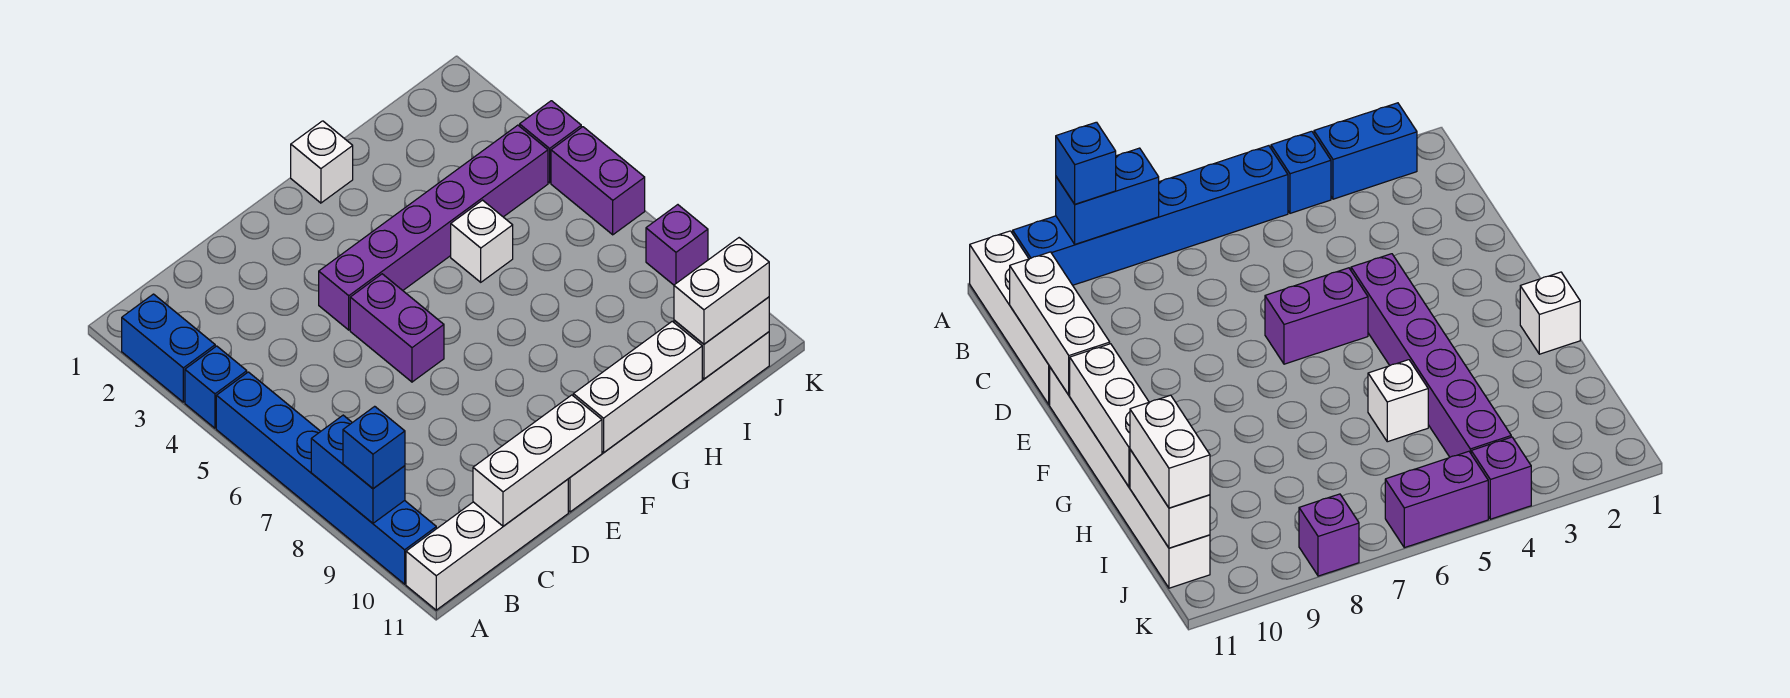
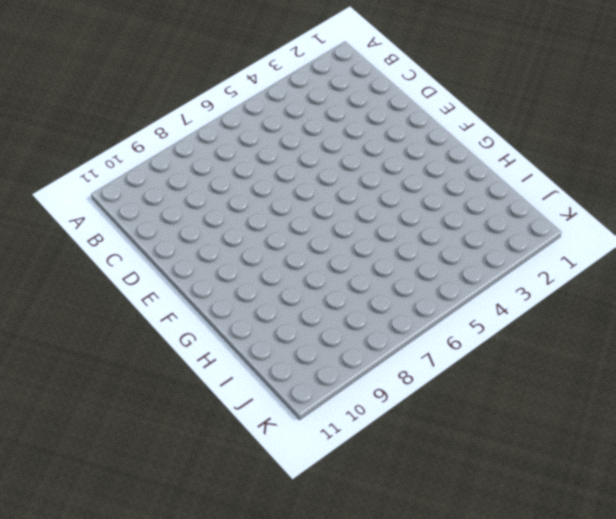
none -> blue 1x2 brick [122,294,215,402]
none -> blue 1x1 brick [185,346,247,428]
none -> blue 1x6 brick [216,372,436,584]

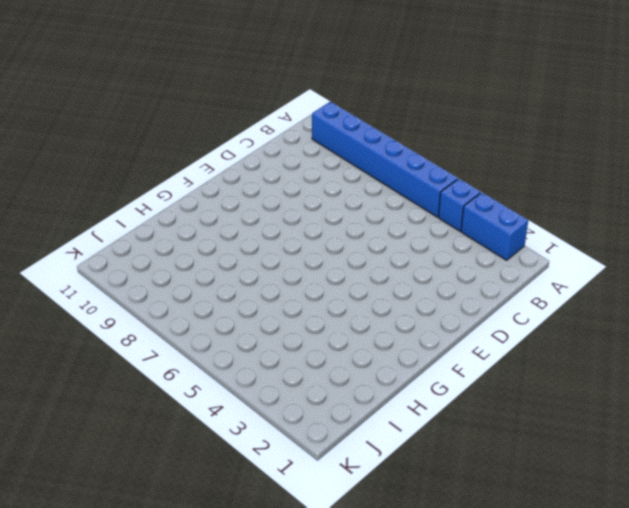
none -> white 1x4 brick [406,479,568,610]
none -> purple 1x6 brick [319,125,548,330]
none -> purple 1x2 brick [350,274,444,382]

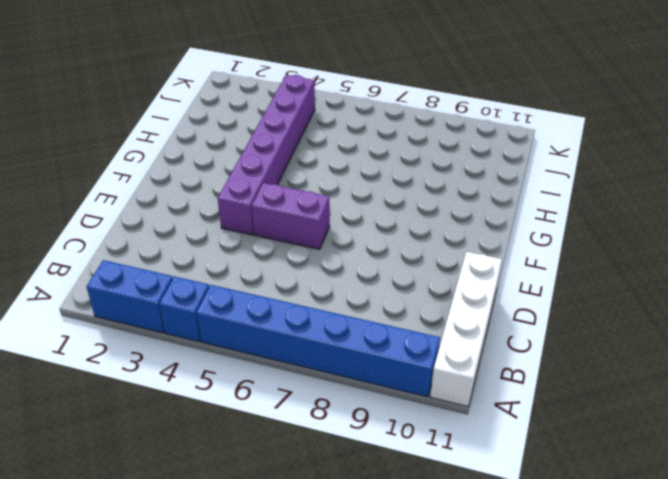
none -> white 1x6 brick [568,332,769,512]
none -> white 1x1 brick [291,121,353,203]
none -> white 1x1 brick [451,200,513,282]

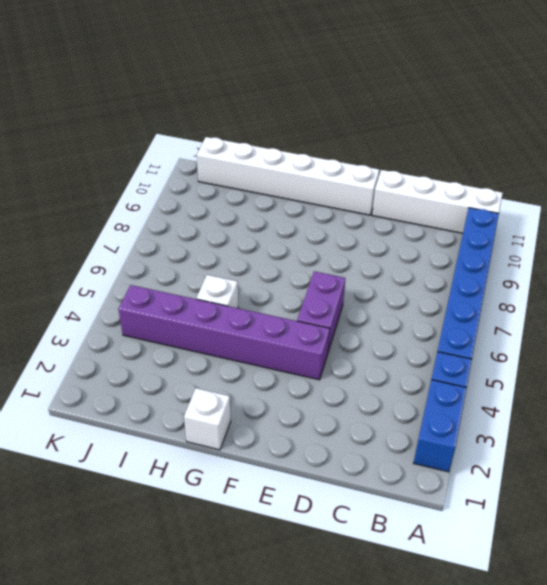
none -> purple 1x1 brick [520,101,581,183]
none -> purple 1x2 brick [551,127,645,235]
none -> purple 1x1 brick [646,205,708,285]

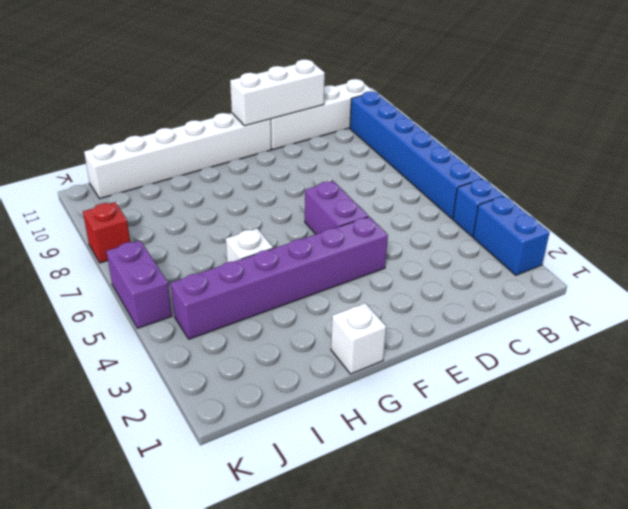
red 1x1 brick [83,202,130,263] -> purple 1x1 brick [646,205,708,285]
none -> purple 1x1 brick [520,101,581,183]
none -> blue 1x2 brick [311,415,405,523]
none -> white 1x3 brick [573,321,702,453]

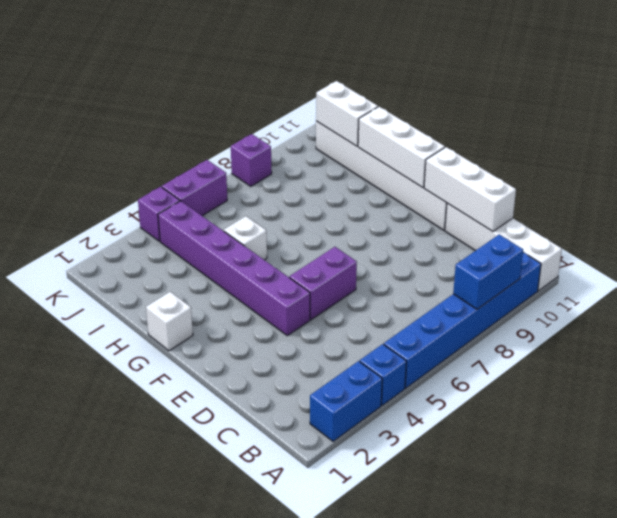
none -> blue 1x1 brick [343,406,405,489]
none -> white 1x2 brick [674,238,769,344]

